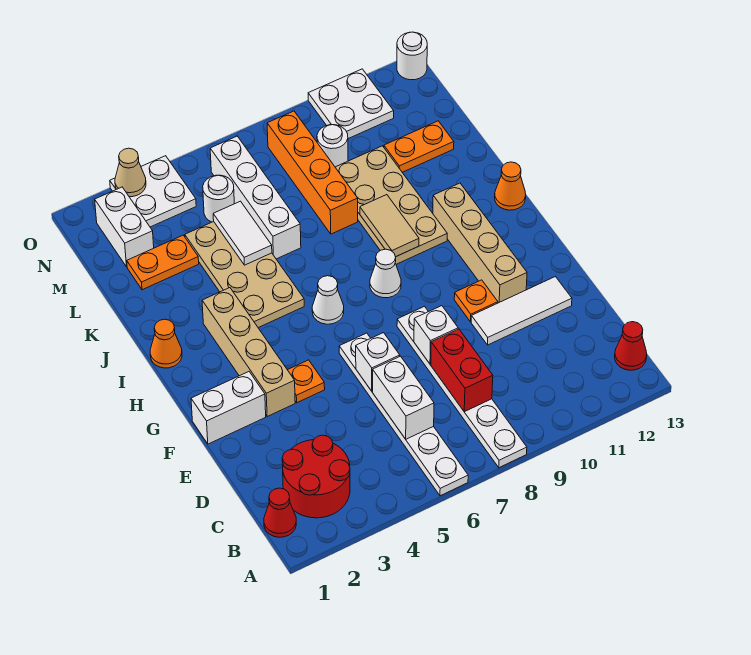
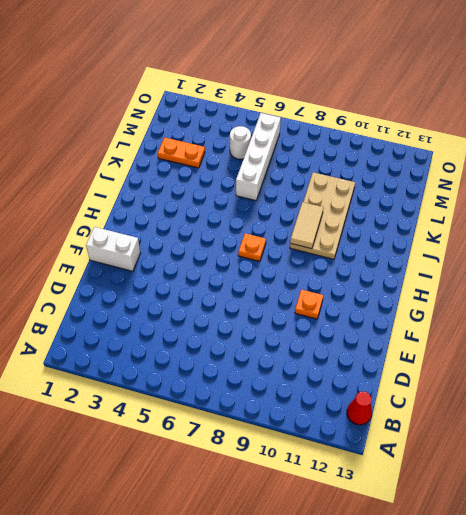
orange 1x1 plate [238,233,266,261] -> orange 1x1 plate moved to [288,360,325,403]
none -> white 1x6 plate [339,333,468,496]
none -> white 1x6 plate [397,306,527,468]
none -> red 1x1 cone [264,488,296,537]
none -> red 2x2 round brick [282,435,350,518]

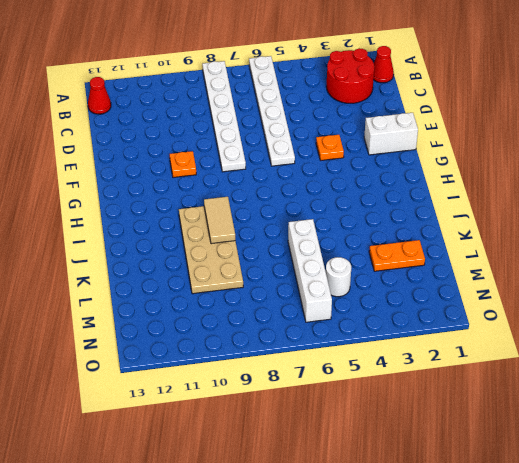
none -> white 1x3 tile [471,277,572,345]
none -> tan 1x4 brick [202,288,295,416]
none -> tan 1x4 brick [433,183,527,303]
none -> white 1x1 cone [312,276,344,324]

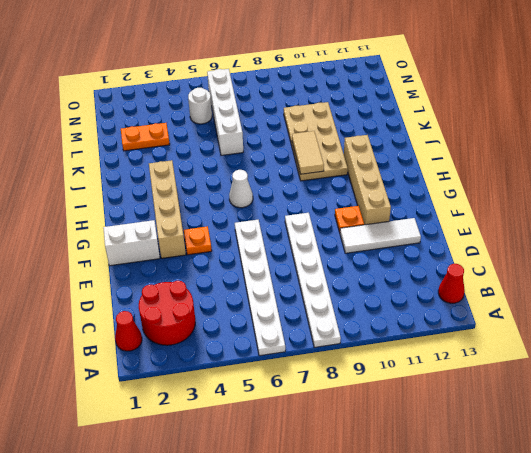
none -> white 1x1 cone [370,249,401,298]
none -> orange 1x1 cone [150,319,182,368]
none -> tan 2x4 plate [185,222,304,328]
none -> orange 1x1 cone [495,162,526,210]

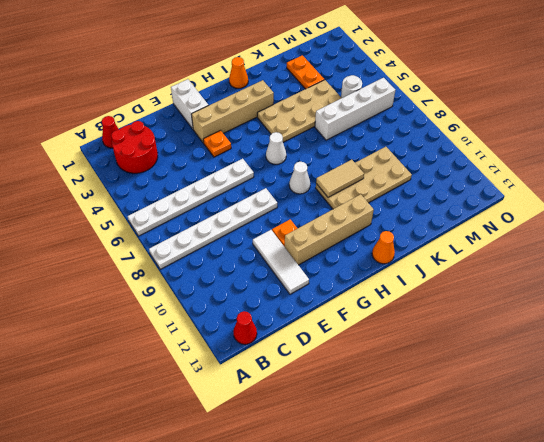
none -> orange 1x4 brick [267,111,358,234]
none -> orange 1x2 plate [384,121,454,172]
none -> white 1x2 brick [95,187,154,267]
none -> white 1x1 round brick [317,125,348,167]

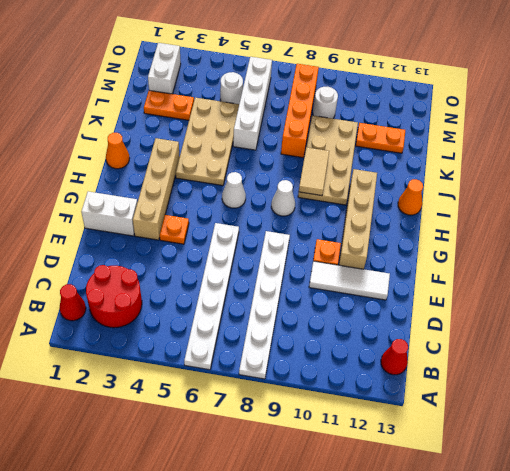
none -> white 2x2 plate [110,156,196,227]
none -> white 2x2 plate [308,69,394,139]
none -> white 1x1 round brick [397,32,427,80]
none -> white 1x2 brick [373,356,434,439]

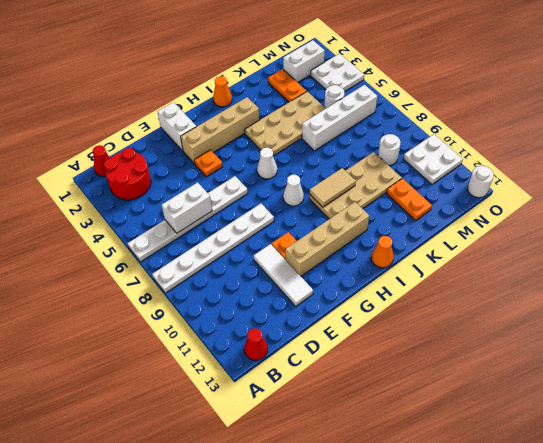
none -> orange 1x4 brick [267,111,358,234]
none -> red 1x2 brick [431,329,493,412]
none -> white 1x1 brick [356,333,400,391]
none -> white 1x1 brick [414,306,458,364]

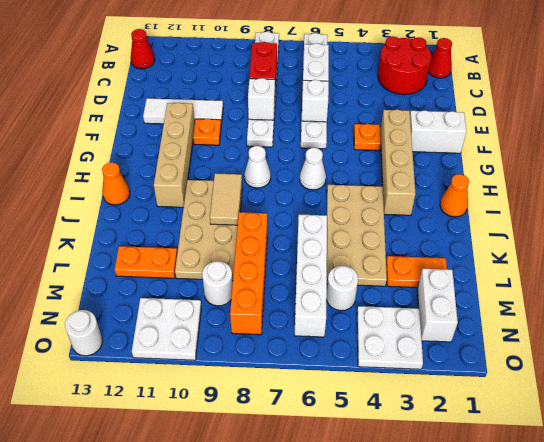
none -> white 1x2 tile [213,201,272,265]
none -> tan 1x1 cone [115,148,146,197]

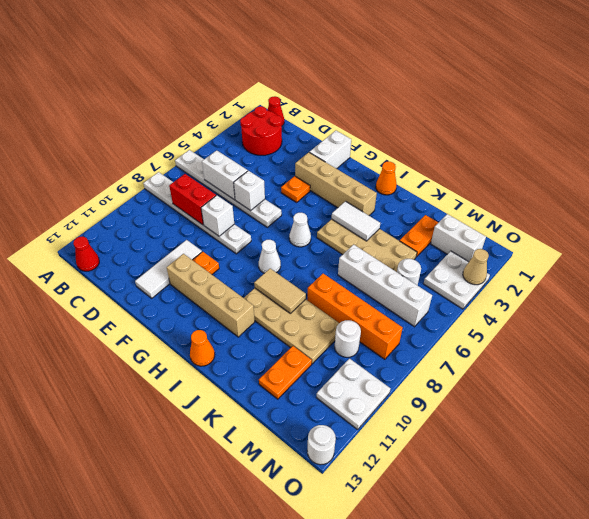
white 1x2 tile [332,201,380,241] -> white 1x2 tile moved to [213,201,272,265]

